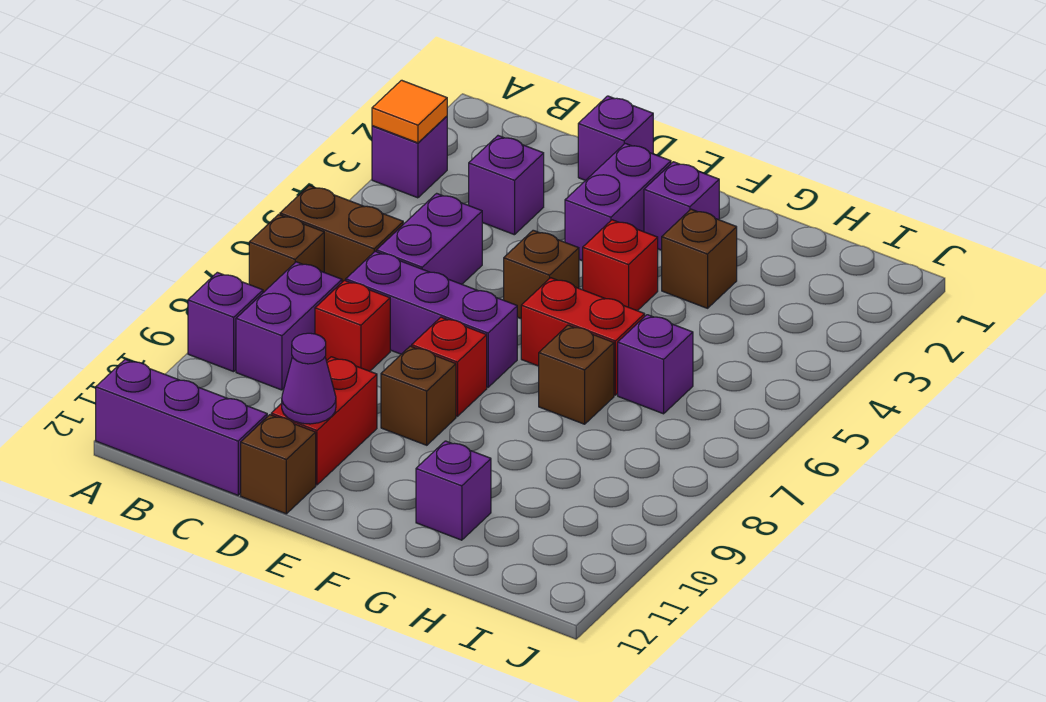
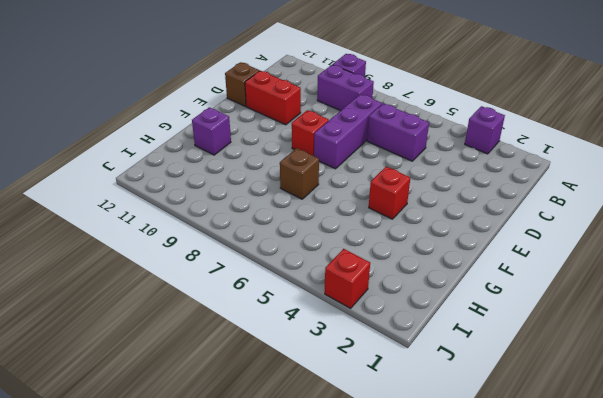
red 1x1 brick [325,249,370,308] -> red 1x1 brick moved to [315,280,390,371]
none -> brown 1x2 brick [280,185,403,282]
none -> brown 1x1 brick [249,214,324,293]
none -> purple 1x3 brick [96,359,267,495]

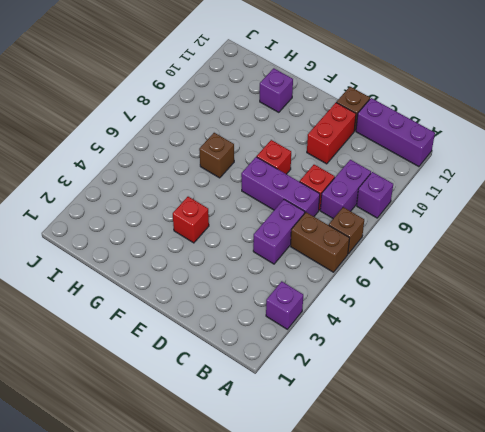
none -> purple 1x1 brick [469,136,544,235]
none -> purple 1x1 brick [578,96,653,181]
none -> purple 1x2 brick [565,143,671,261]

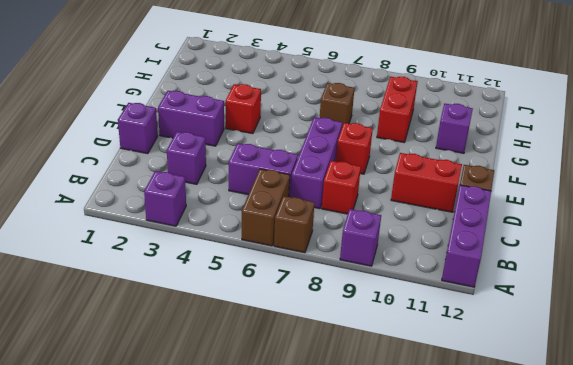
red 1x2 brick [377,77,418,142] -> red 1x2 brick moved to [521,278,645,395]
none -> purple 1x2 brick [236,262,342,390]
none -> brown 1x1 brick [504,230,579,319]
none -> brown 1x1 brick [381,346,456,445]

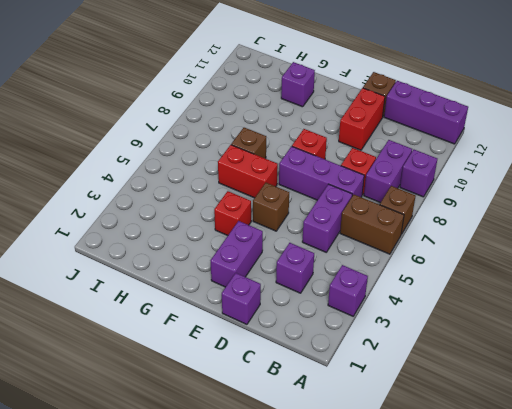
none -> brown 1x1 brick [381,346,456,445]
none -> purple 1x1 brick [644,162,719,250]
none -> brown 1x1 brick [662,209,737,308]

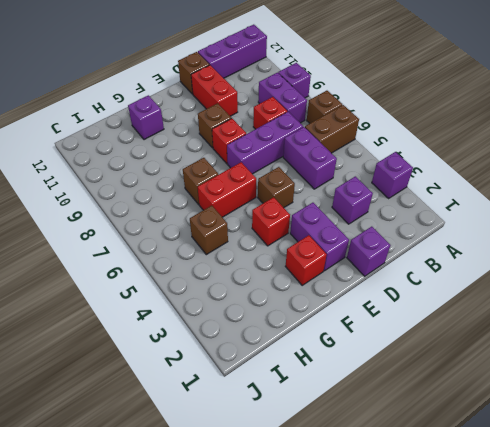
red 1x1 brick [285,235,327,285] -> purple 1x1 brick [644,162,719,250]
brown 1x1 brick [190,206,228,255] -> brown 1x1 brick moved to [662,209,737,308]
none -> purple 1x1 brick [618,315,693,414]
none -> orange 1x1 tile [372,80,447,143]
none -> purple 1x1 cone [282,333,336,424]

